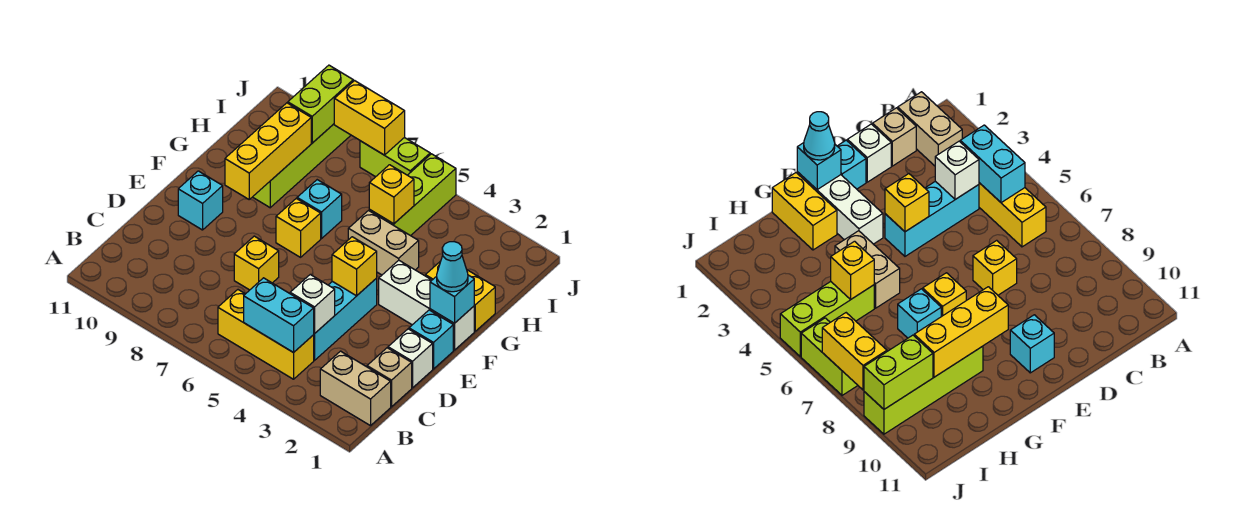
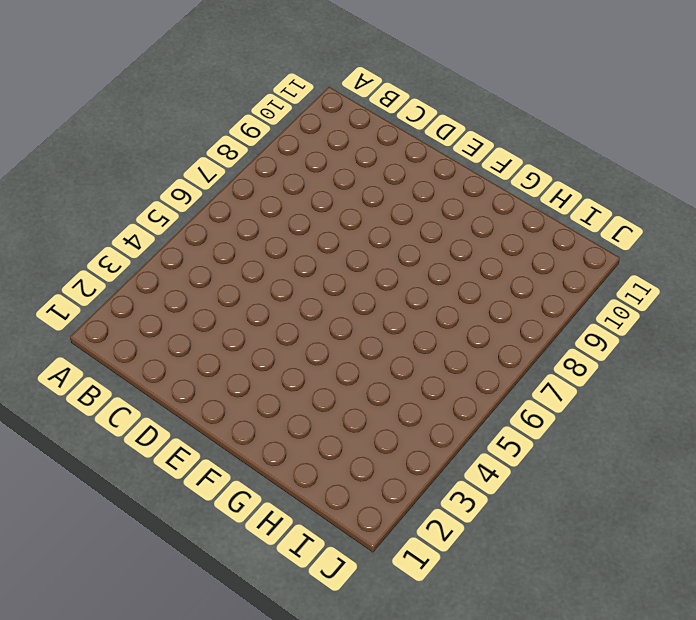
none -> tan 1x2 brick [320,351,391,426]
none -> yellow 1x3 brick [218,290,314,379]
none -> tan 1x1 brick [367,348,412,407]

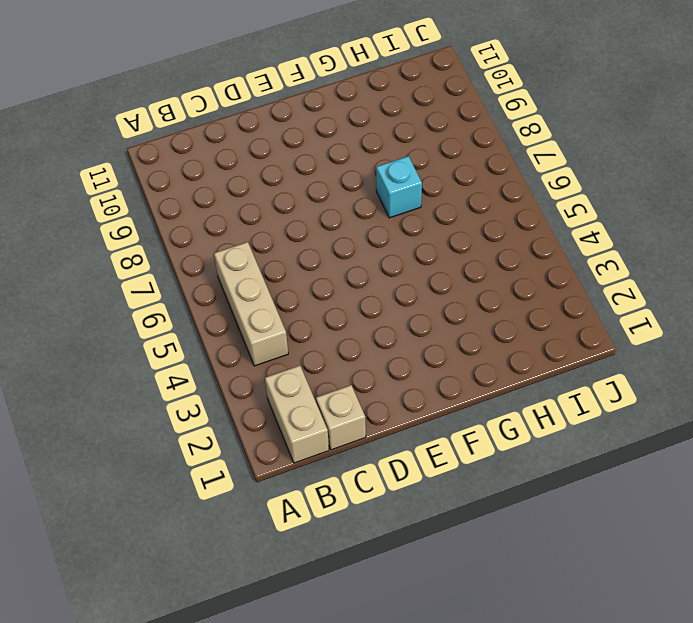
tan 1x3 brick [214,242,288,366] -> yellow 1x3 brick [218,290,314,379]
none -> cyan 1x3 brick [314,279,377,360]
none -> white 1x1 brick [388,329,433,388]
none -> yellow 1x1 brick [234,236,279,290]

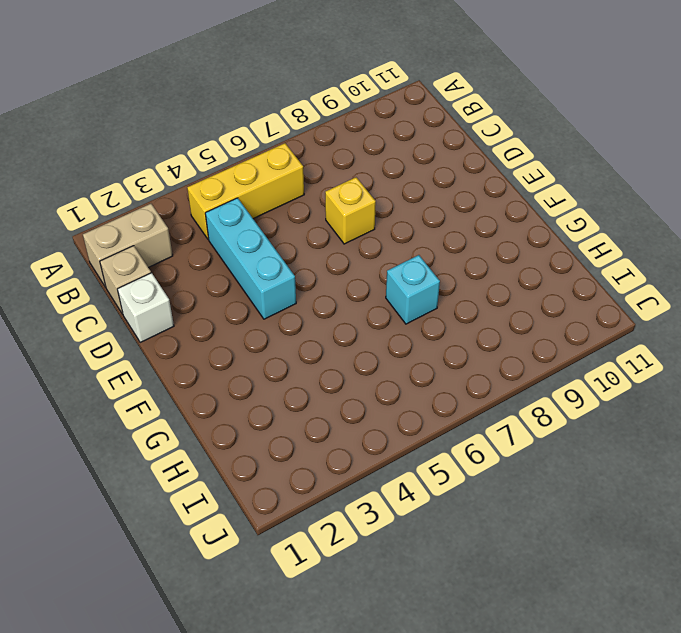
none -> cyan 1x1 brick [409,310,453,369]
none -> cyan 1x1 brick [178,171,223,230]
none -> white 1x3 brick [379,260,474,350]

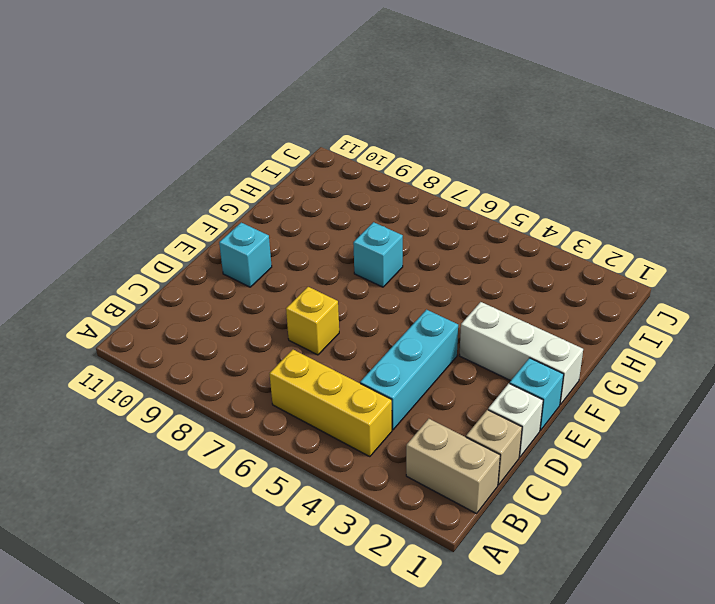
none -> yellow 1x1 brick [276,199,321,257]
none -> yellow 1x2 brick [425,261,495,331]
none -> tan 1x2 brick [348,211,419,275]

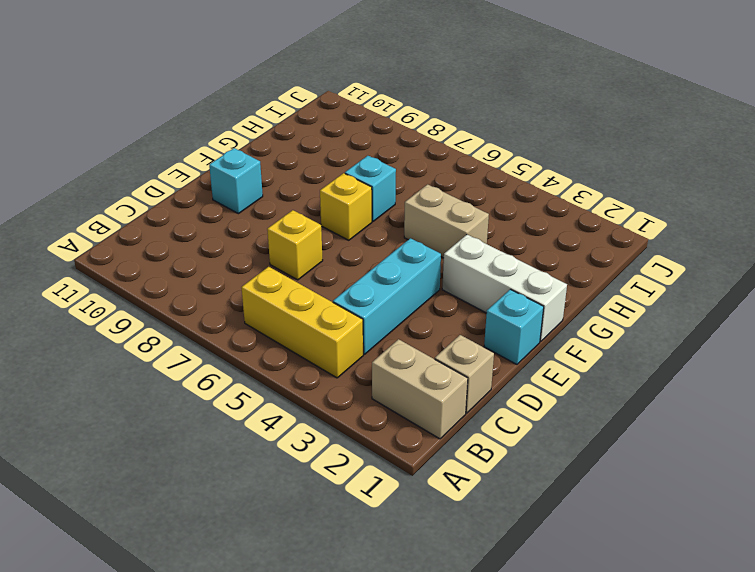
none -> white 1x1 brick [388,329,433,388]
none -> yellow 1x2 brick [425,261,495,331]
none -> lime 1x4 brick [253,124,351,208]

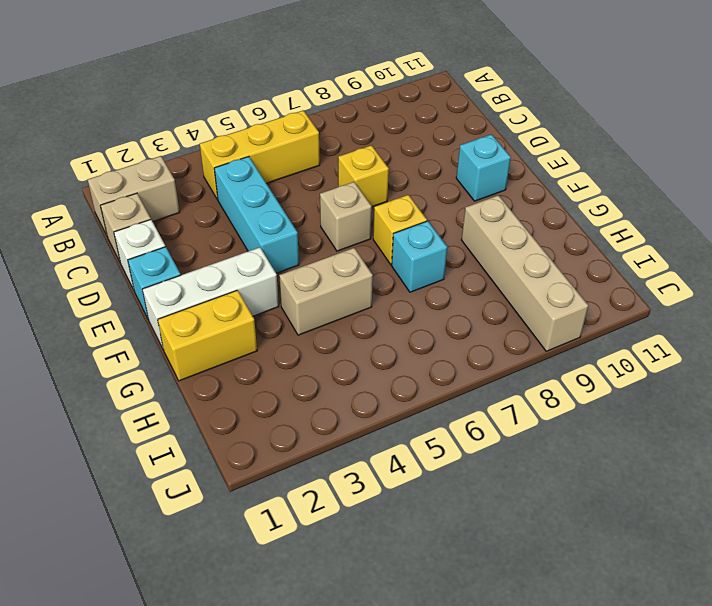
tan 1x1 brick [320,182,372,251] -> none
tan 1x4 brick [462,195,588,351] -> lime 1x4 brick [253,124,351,208]
none -> lime 1x3 brick [369,154,456,236]
none -> lime 1x2 brick [360,138,430,177]
none -> cyan 1x2 brick [244,278,314,353]

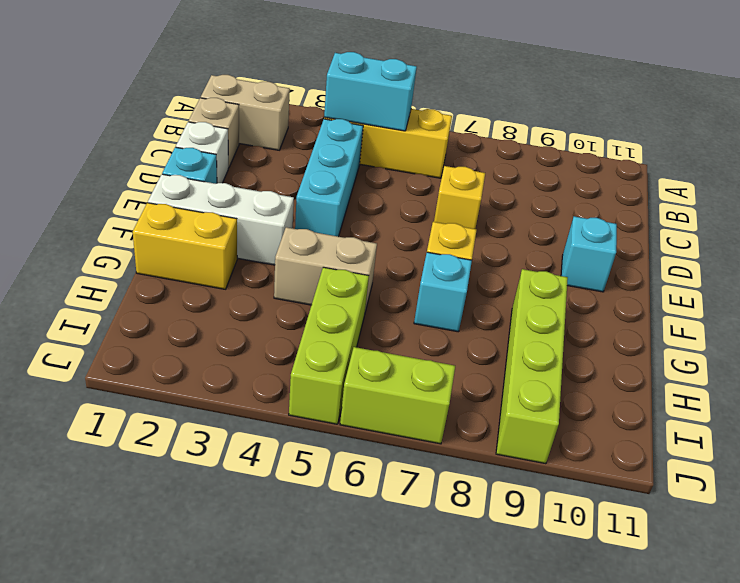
none -> white 1x1 brick [290,275,335,334]
none -> yellow 1x1 brick [332,237,377,296]
none -> cyan 1x1 brick [430,275,474,323]

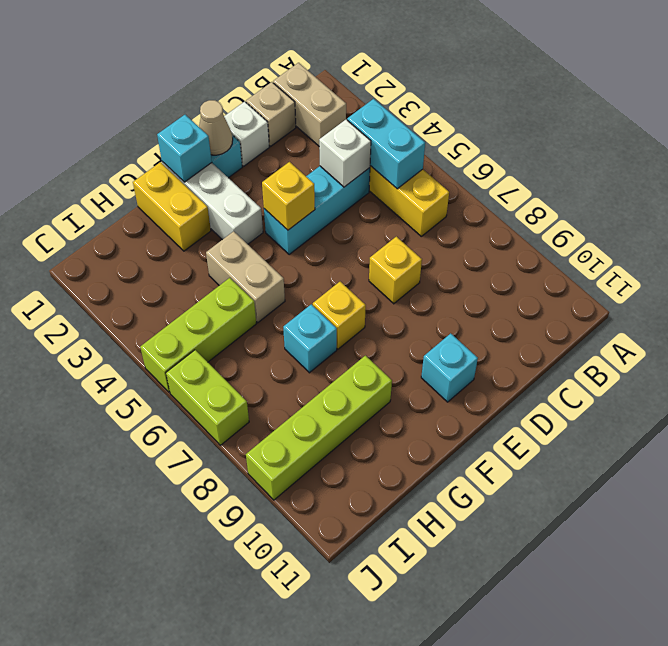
tan 1x1 cone [199,100,233,155] -> none
none -> yellow 1x3 brick [225,103,311,199]
none -> yellow 1x1 brick [369,165,414,224]
none -> lime 1x2 brick [288,65,353,143]

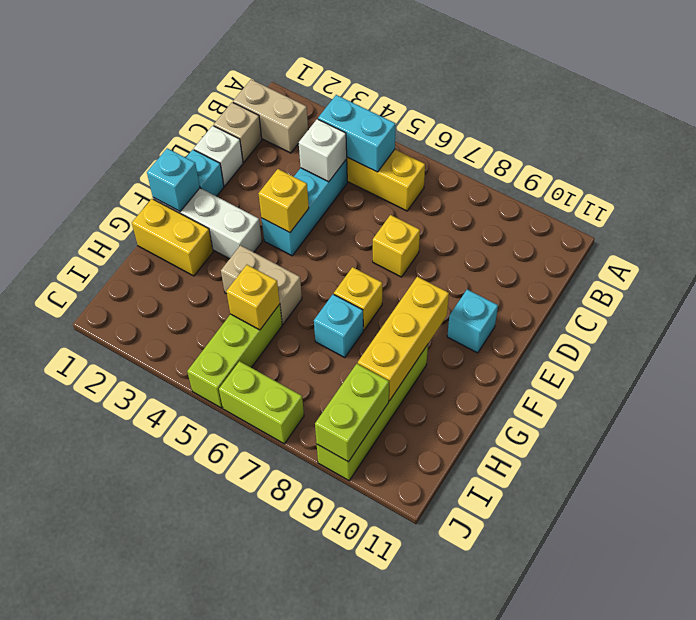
none -> yellow 1x2 brick [334,81,405,155]
none -> cyan 1x1 cone [437,242,468,292]

